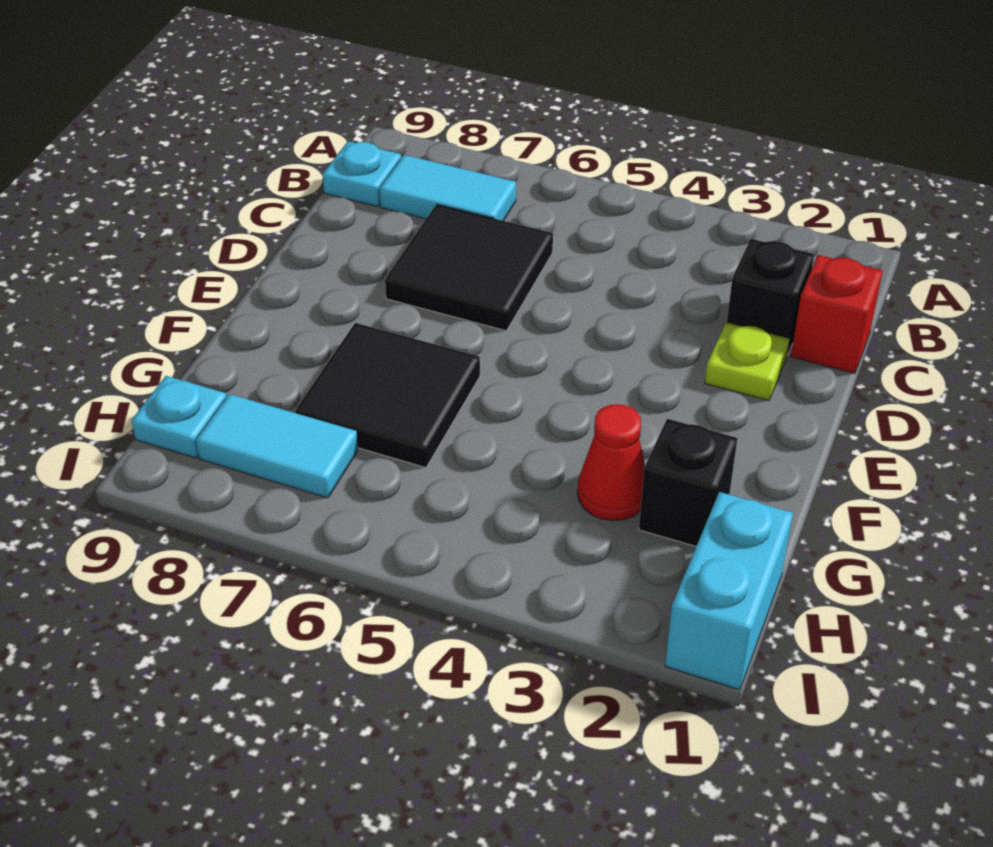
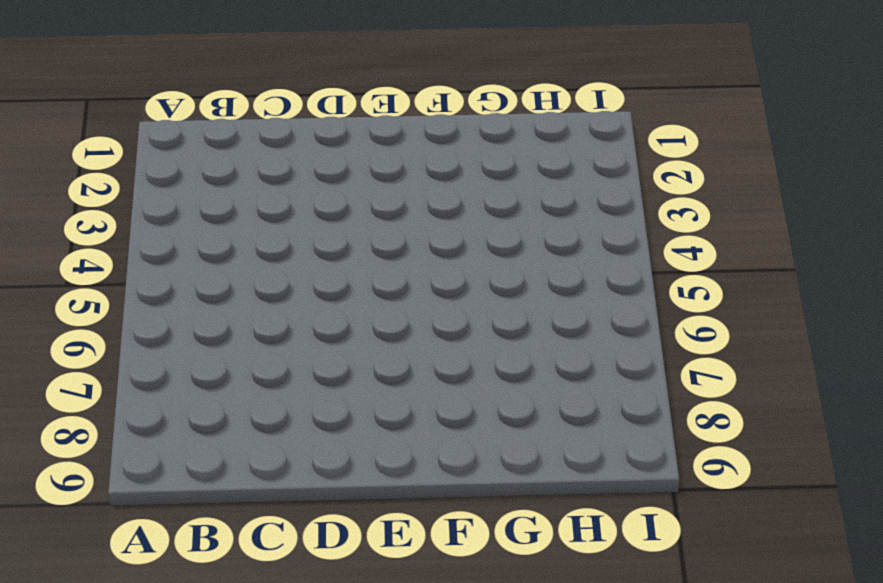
none -> cyan 1x2 tile [379,155,516,221]
none -> cyan 1x1 plate [322,141,401,207]
none -> red 1x1 brick [791,255,883,373]

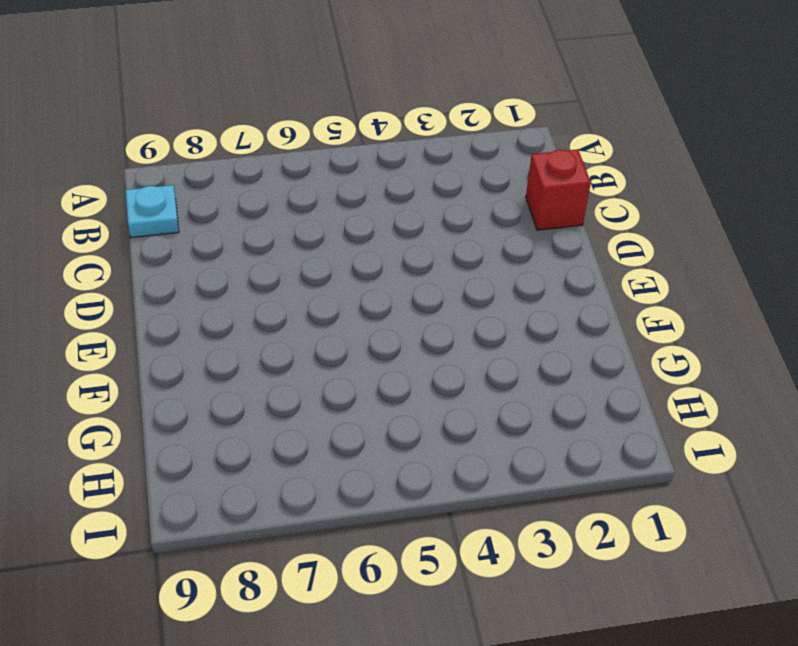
none -> cyan 1x2 tile [379,155,516,221]
none -> black 1x1 brick [727,239,814,356]
none -> black 2x2 tile [385,204,553,331]

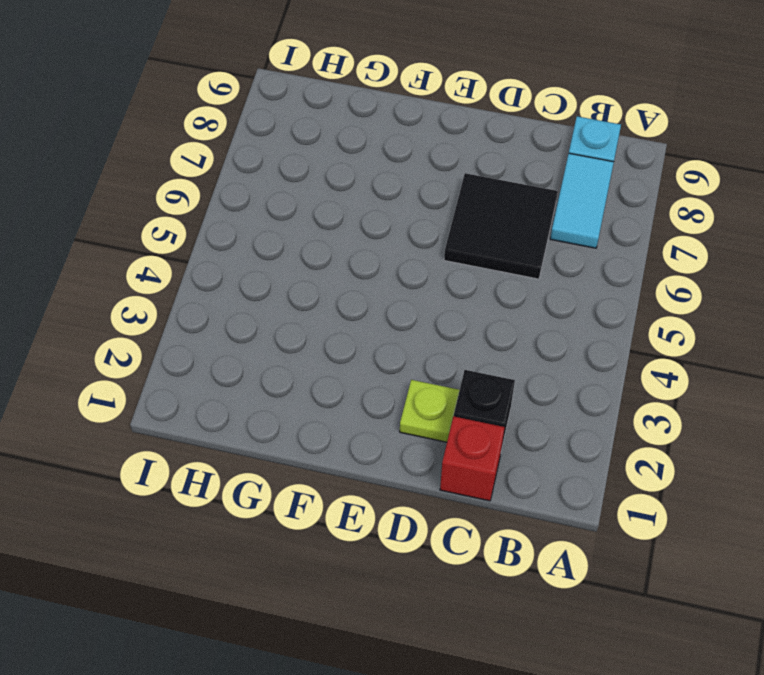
none -> black 2x2 tile [295,323,480,468]
none -> black 1x1 brick [639,419,737,546]
none -> red 1x1 cone [577,404,645,521]

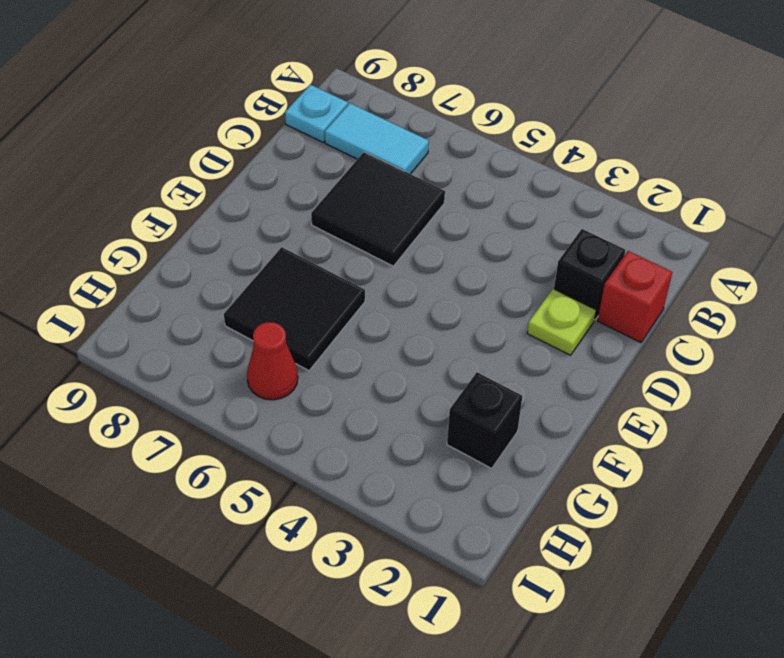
red 1x1 cone [247,322,298,400] -> red 1x1 cone moved to [577,404,645,521]
none -> cyan 1x2 brick [665,492,793,690]
none -> cyan 1x2 tile [196,394,358,498]
none -> cyan 1x1 plate [131,376,226,458]

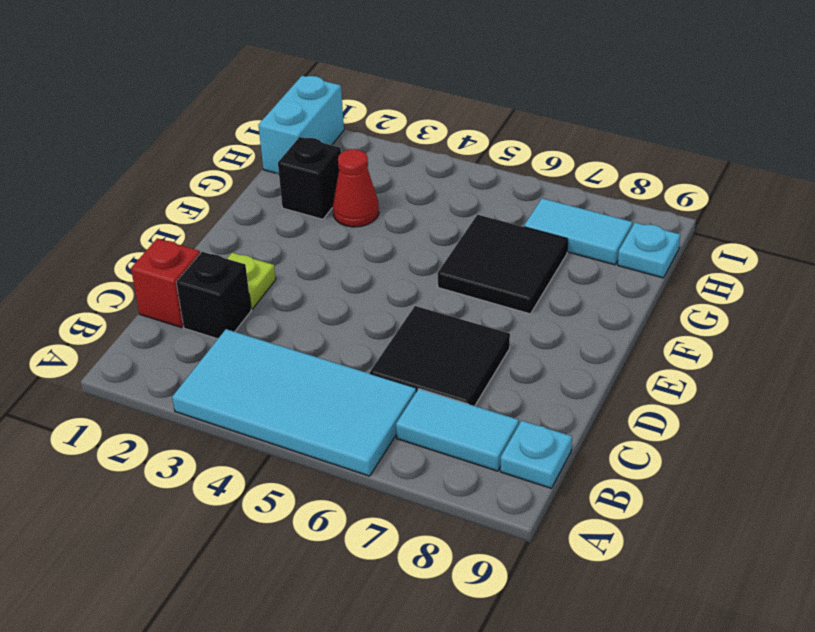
cyan 2x4 tile [172,329,416,476] -> none

